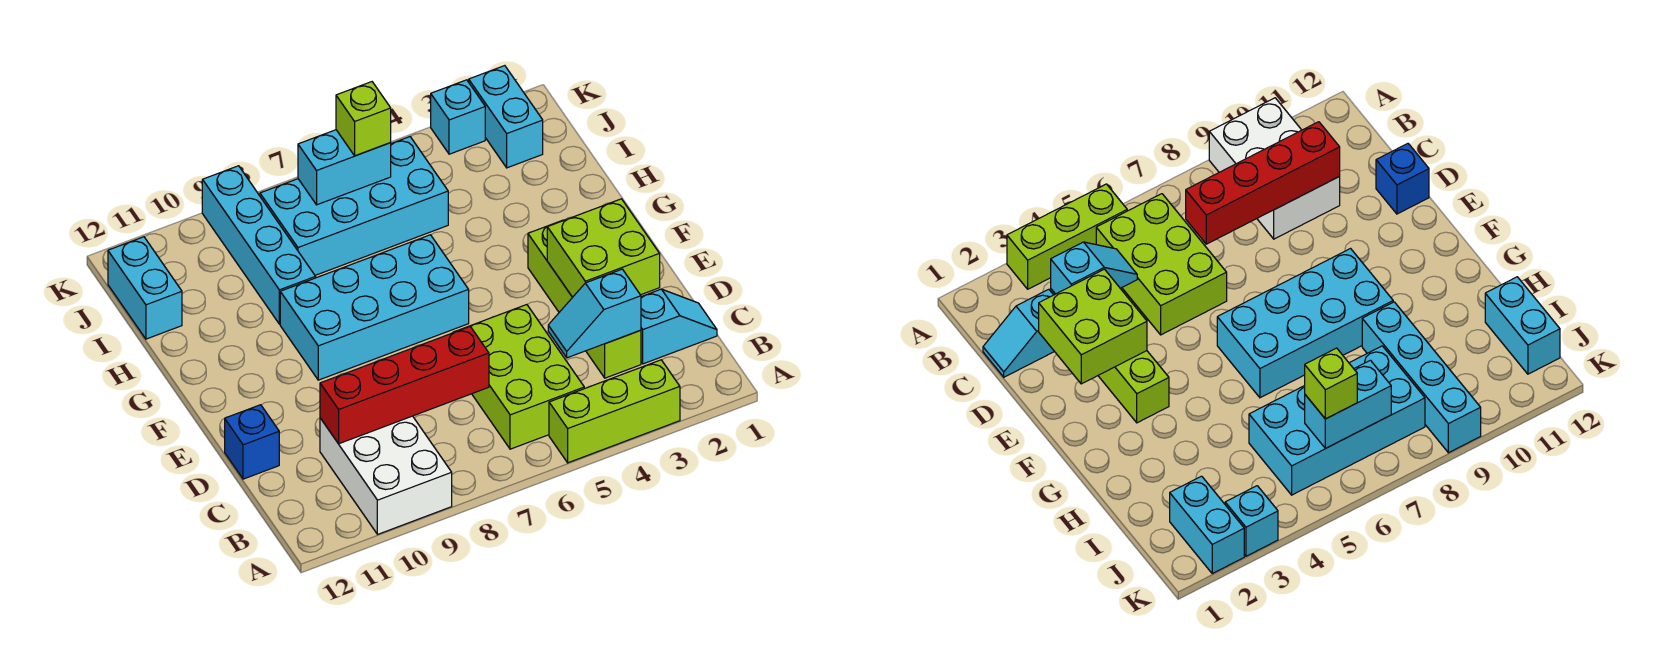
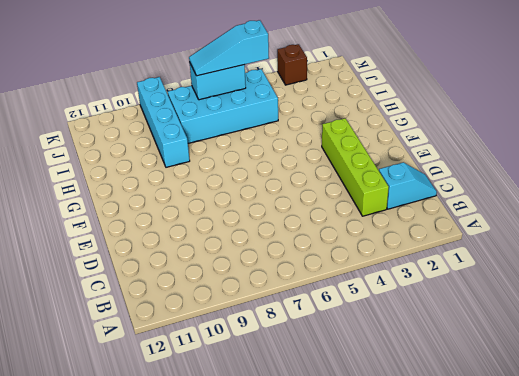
cyan 1x3 slope [189,20,269,76] -> lime 1x1 brick [336,82,391,156]
brown 1x1 brick [277,44,307,85] -> cyan 1x1 brick [431,80,485,154]
none -> lime 1x3 brick [549,360,680,463]
none -> white 2x3 brick [320,416,452,534]
none -> lime 2x3 brick [453,305,584,449]

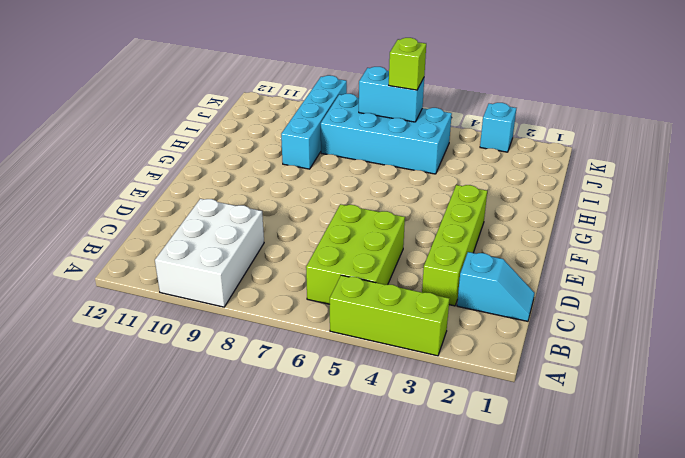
none -> blue 1x1 brick [225,405,279,479]
none -> cyan 2x4 brick [280,235,469,380]
none -> cyan 1x2 brick [108,237,182,339]

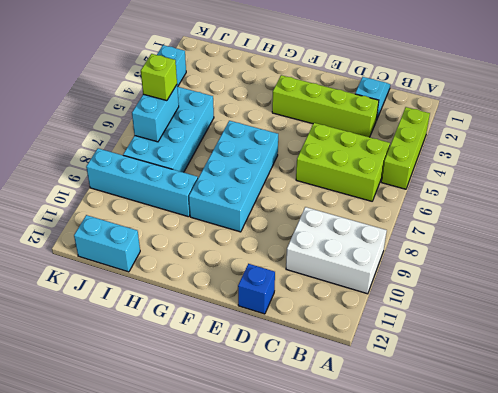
none -> cyan 1x2 brick [469,66,543,168]
none -> cyan 1x2 slope [548,269,641,358]
none -> red 1x4 brick [320,327,489,444]

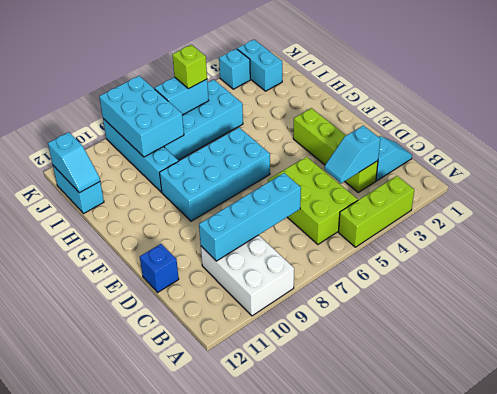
cyan 1x4 brick [199,173,301,261] -> red 1x4 brick [320,327,489,444]
cyan 2x3 brick [99,76,184,157] -> none
cyan 1x2 slope [48,132,100,193] -> none
none -> lime 2x2 brick [547,199,660,297]

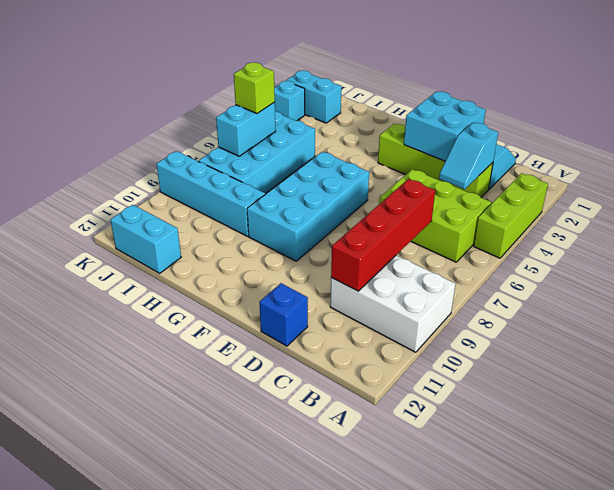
cyan 2x2 brick [404,92,486,161] -> lime 2x2 brick [547,199,660,297]

